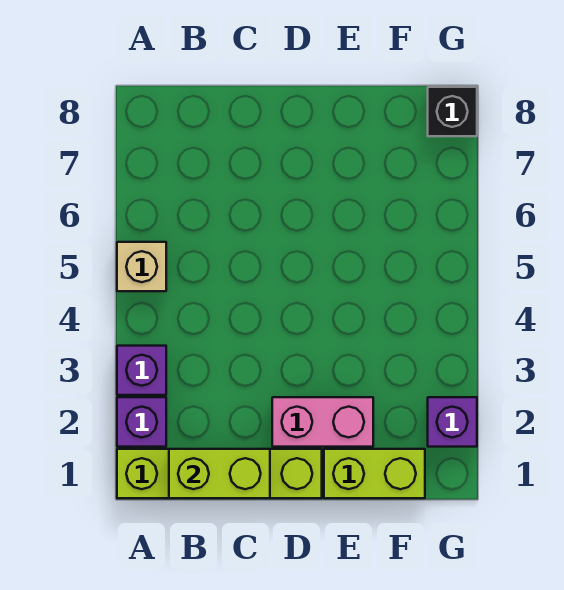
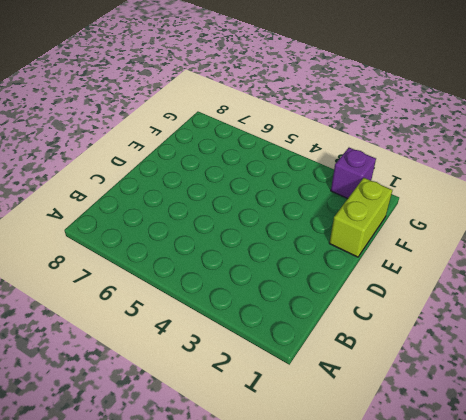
none -> lime 1x4 brick [117,449,322,498]
none -> purple 1x1 brick [117,397,166,447]

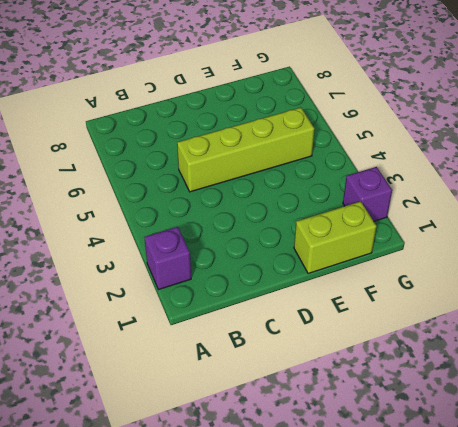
lime 1x4 brick [177,108,314,192] -> lime 1x4 brick moved to [117,449,322,498]
none -> purple 1x1 brick [117,346,166,395]
none -> tan 1x1 brick [117,242,166,291]

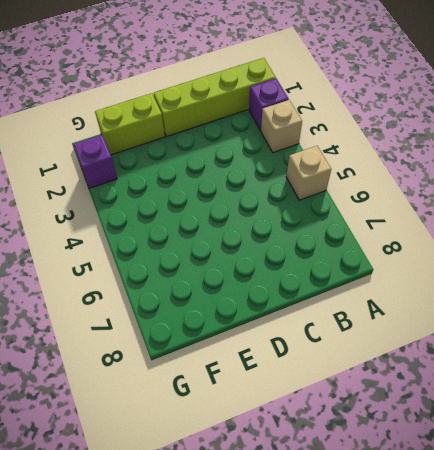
tan 1x1 brick [261,100,302,153] -> purple 1x1 brick [117,346,166,395]
none -> pink 1x2 brick [272,397,373,447]
none -> black 1x1 brick [428,87,477,136]

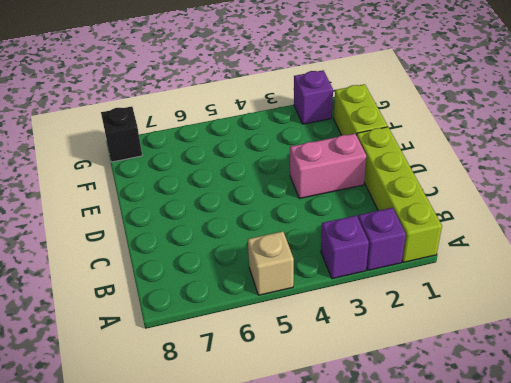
pink 1x2 brick [290,134,366,199] -> pink 1x2 brick turned to [272,397,373,447]
none -> lime 1x2 brick [169,449,270,498]

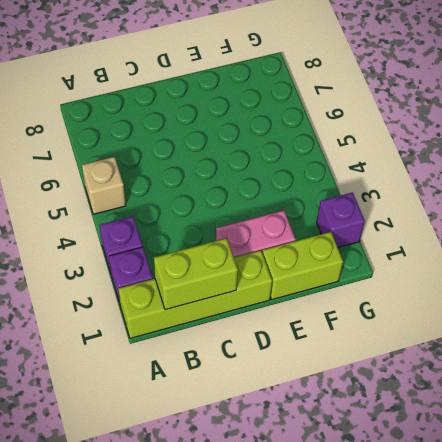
none -> black 1x1 brick [428,87,477,136]

